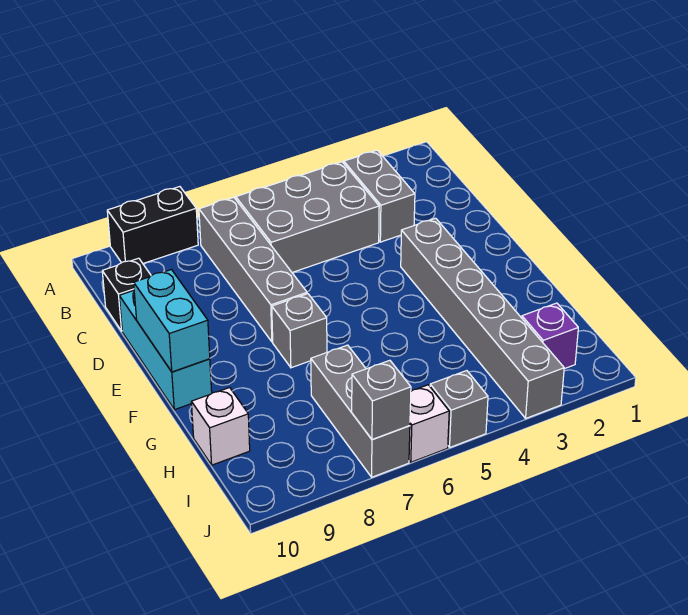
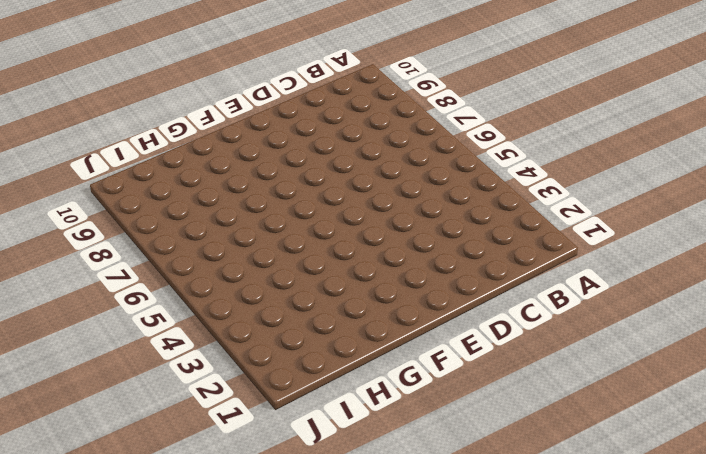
none -> black 1x2 brick [107,187,198,263]
none -> grey 1x2 brick [344,150,415,242]
none -> grey 2x3 brick [236,162,379,272]

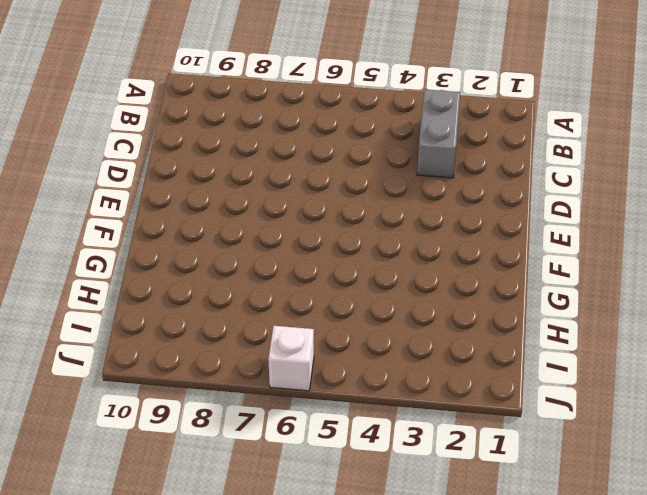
none -> black 1x2 brick [107,187,198,263]
none -> grey 2x3 brick [236,162,379,272]
none -> grey 1x4 brick [199,197,307,342]

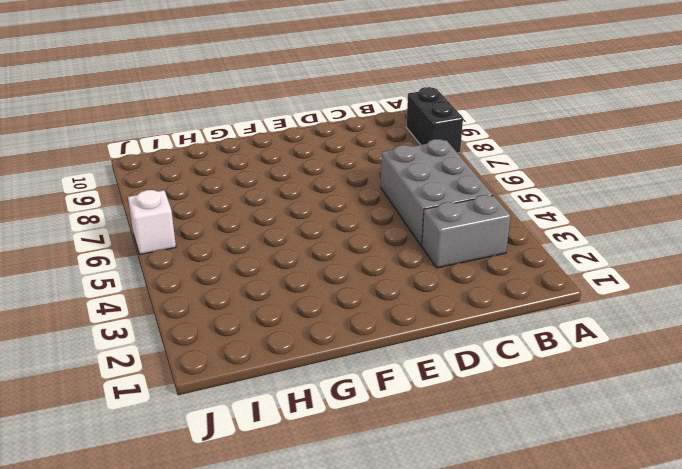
none -> grey 1x4 brick [199,197,307,342]
none -> black 1x1 brick [102,258,151,331]
none -> cyan 1x3 brick [119,291,212,410]

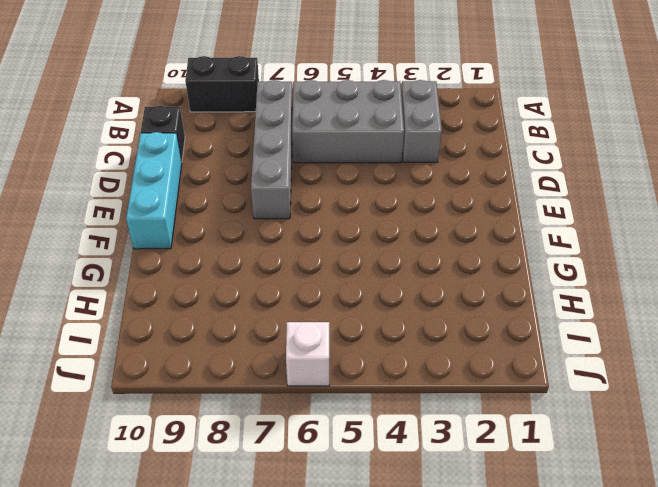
none -> grey 1x6 brick [401,218,564,418]
none -> grey 1x1 brick [272,294,327,368]
none -> grey 1x3 brick [311,345,410,477]

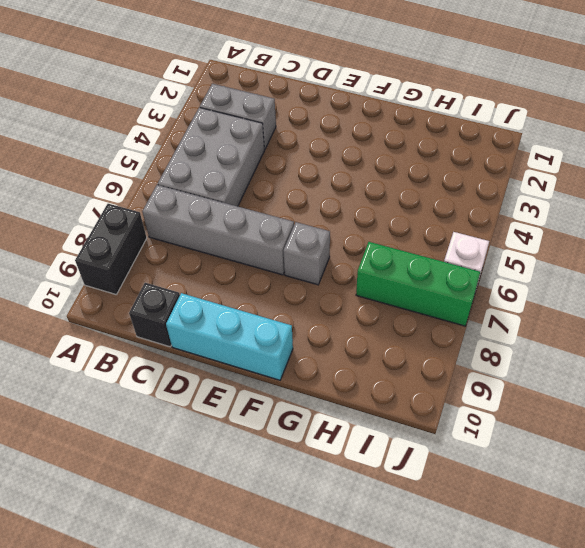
green 1x3 brick [356,242,480,326] -> grey 1x3 brick [311,345,410,477]
none -> grey 1x6 brick [401,218,564,418]
none -> white 1x1 brick [191,388,250,465]
none -> purple 1x1 brick [522,303,578,369]

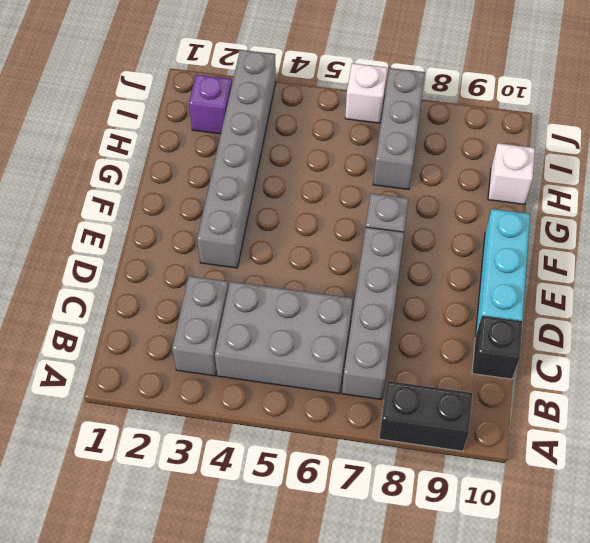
none -> grey 1x1 brick [430,371,488,447]
none -> cyan 1x2 brick [134,270,210,372]
none -> grey 1x1 brick [352,360,411,439]

